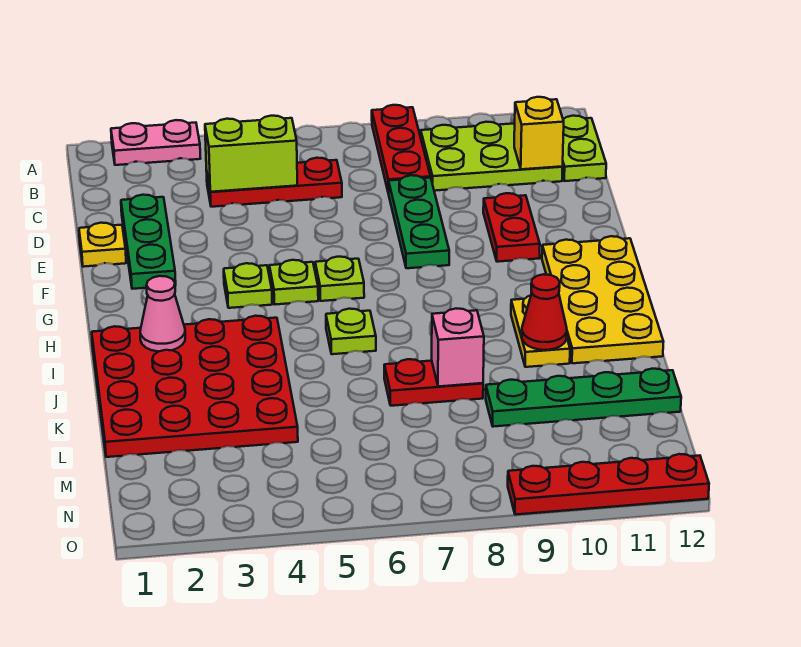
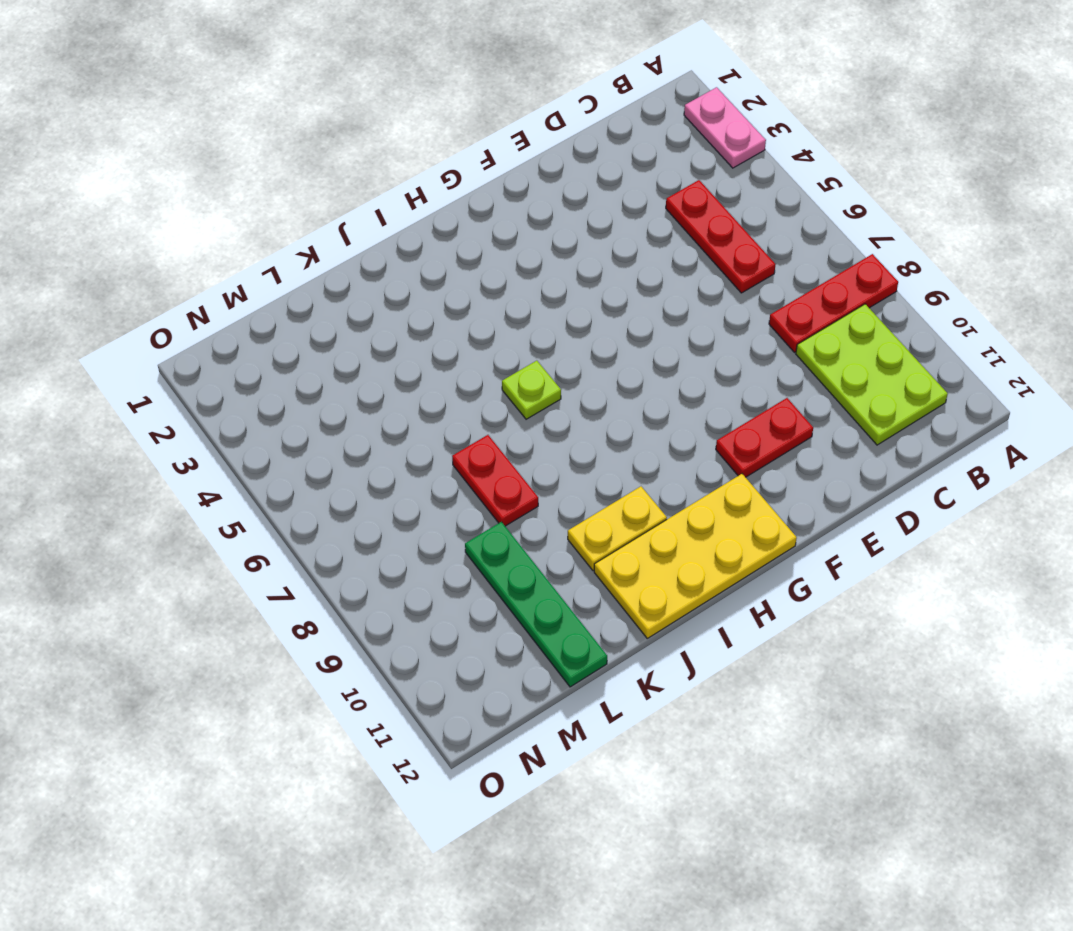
none -> lime 1x2 plate [562,116,606,181]
none -> green 1x3 plate [121,195,176,289]
none -> green 1x3 plate [389,175,449,268]

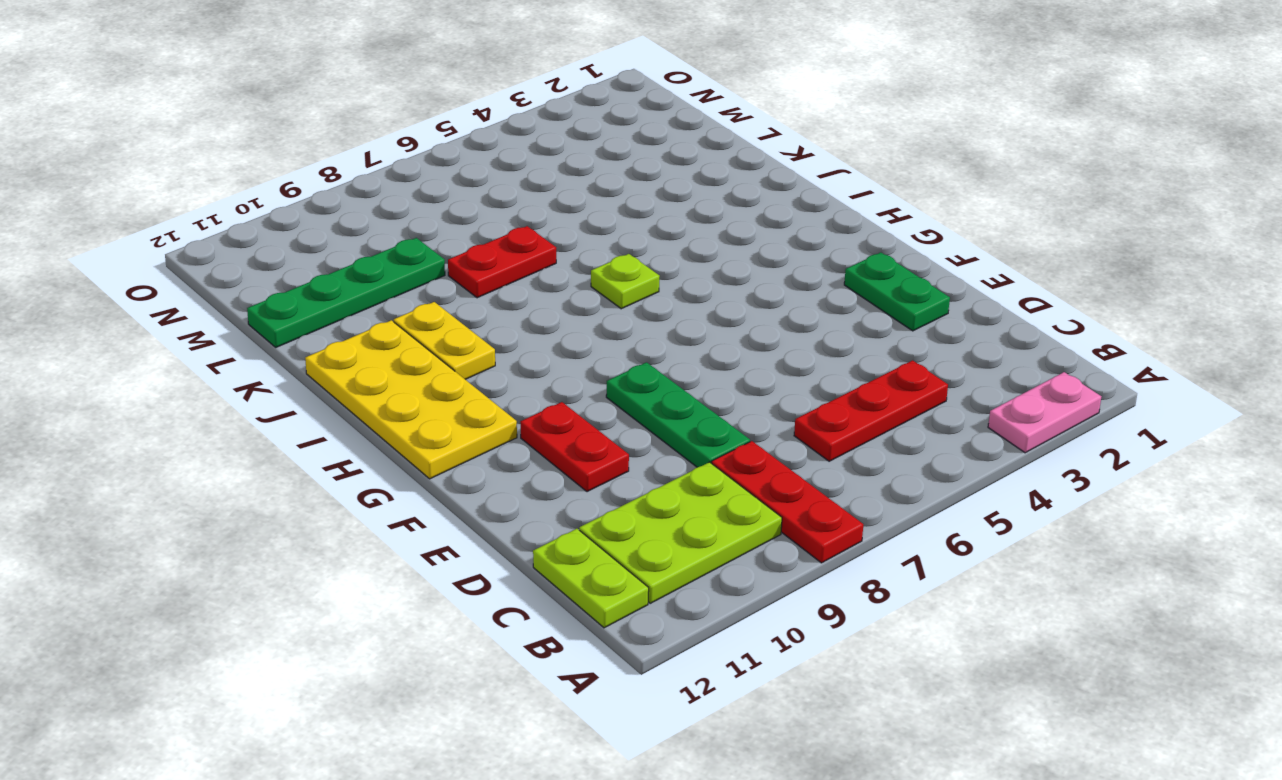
green 1x2 plate [844,253,950,331] -> green 1x3 plate [121,195,176,289]
none -> yellow 1x1 plate [79,223,126,267]
none -> lime 1x1 plate [224,263,272,308]
none -> lime 1x1 plate [269,260,318,304]

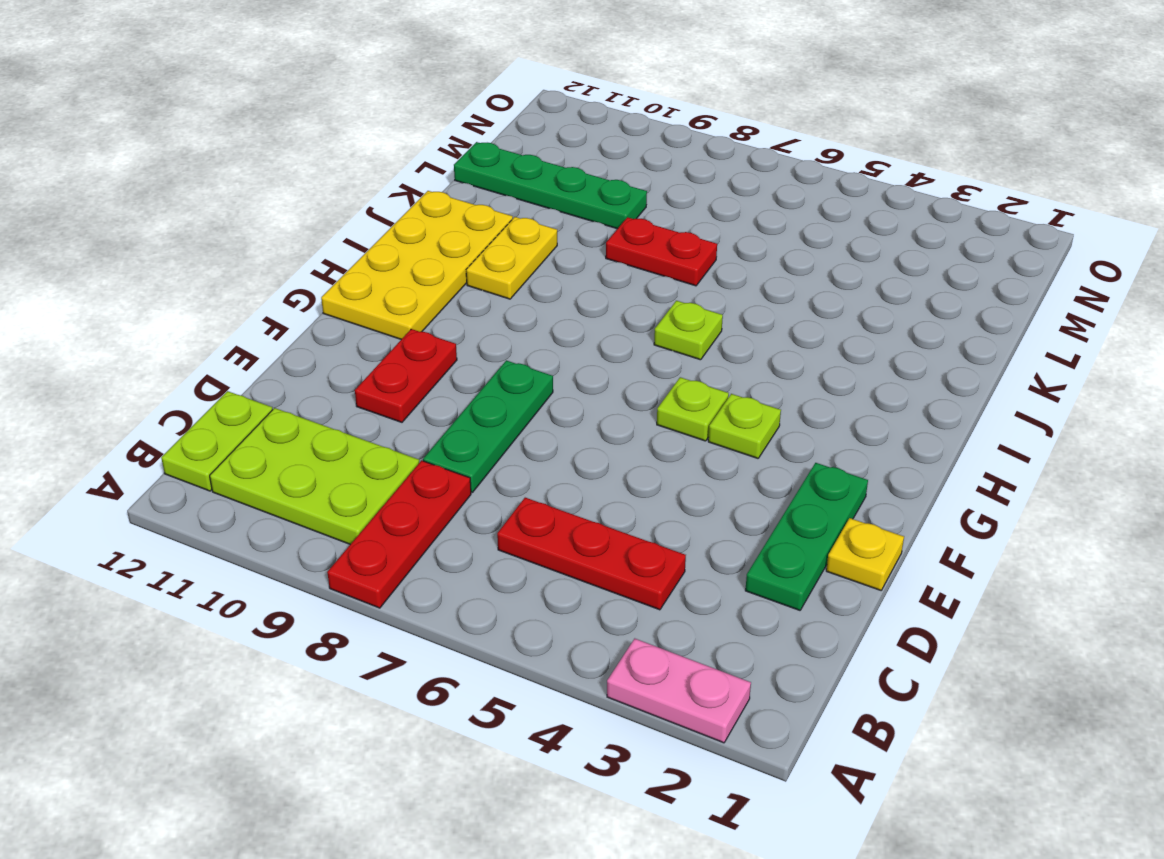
none -> lime 1x1 plate [315,257,364,301]
none -> red 4x4 plate [92,316,298,457]
none -> red 1x4 plate [508,454,709,515]

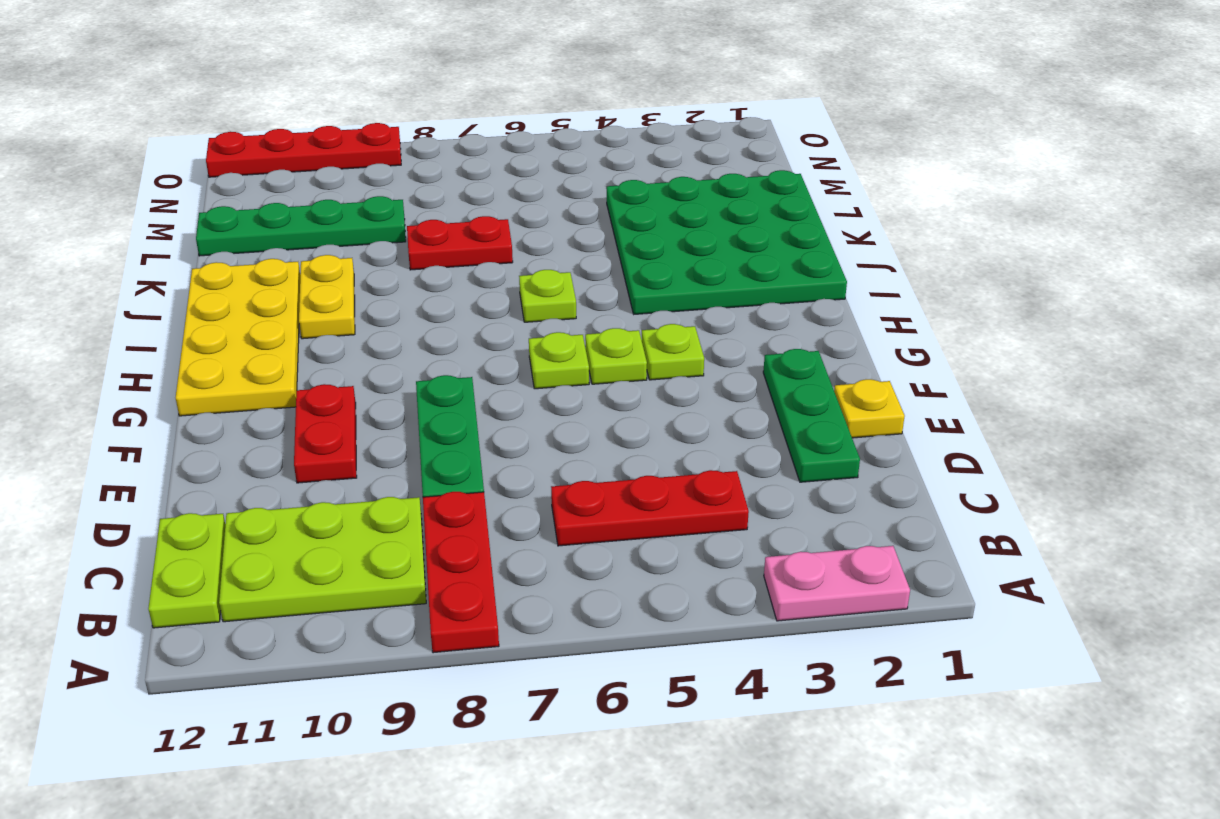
green 4x4 plate [607,170,847,314] -> red 4x4 plate [92,316,298,457]
none -> lime 1x2 brick [205,116,297,192]
none -> yellow 1x1 brick [514,97,564,169]
none -> pink 1x1 cone [140,276,185,352]

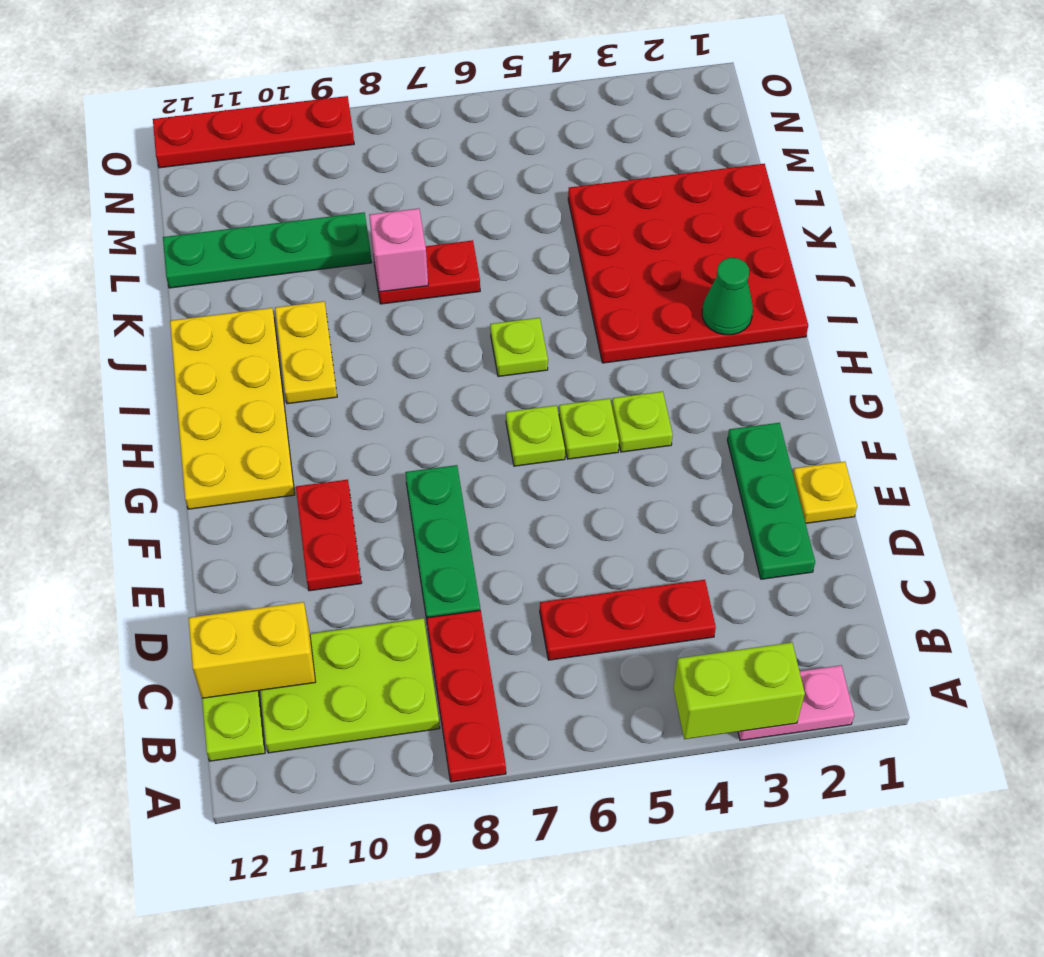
lime 1x2 brick [673,642,805,739] -> lime 1x2 brick moved to [205,116,297,192]
yellow 1x2 brick [189,602,315,698] -> yellow 1x1 brick [514,97,564,169]
green 1x1 cone [702,258,753,335] -> pink 1x1 cone [140,276,185,352]
none -> red 1x1 cone [522,274,567,350]

